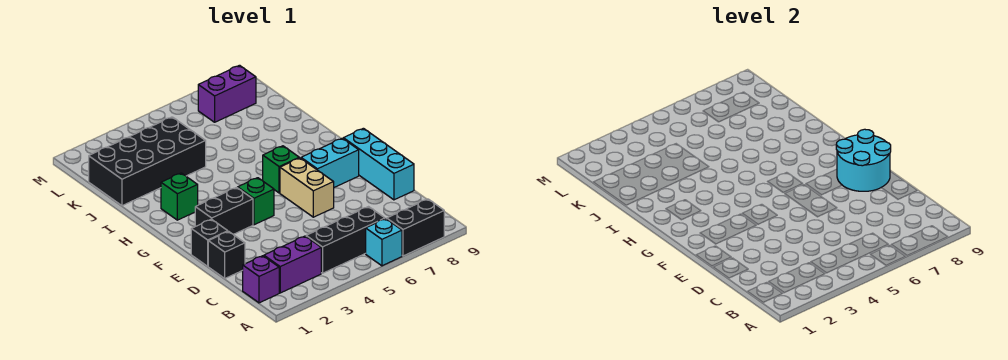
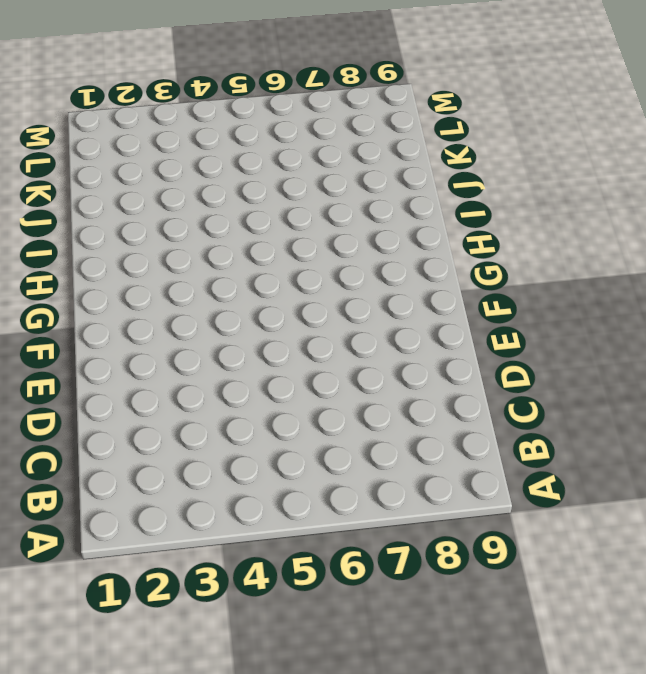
none -> cyan 1x1 brick [366,219,402,266]
none -> black 1x2 brick [387,199,444,256]
none -> purple 1x1 brick [243,256,279,303]

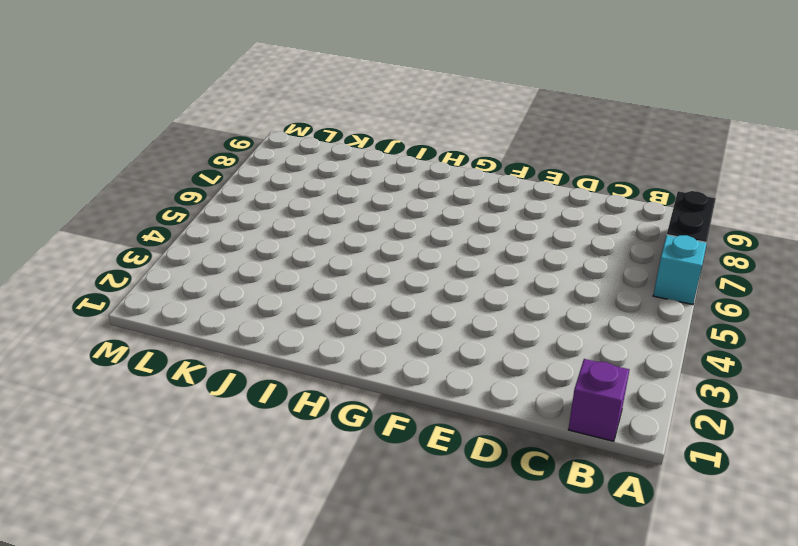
none -> purple 1x2 brick [264,236,321,293]
none -> black 1x3 brick [306,207,385,273]
none -> black 1x1 brick [208,231,245,278]

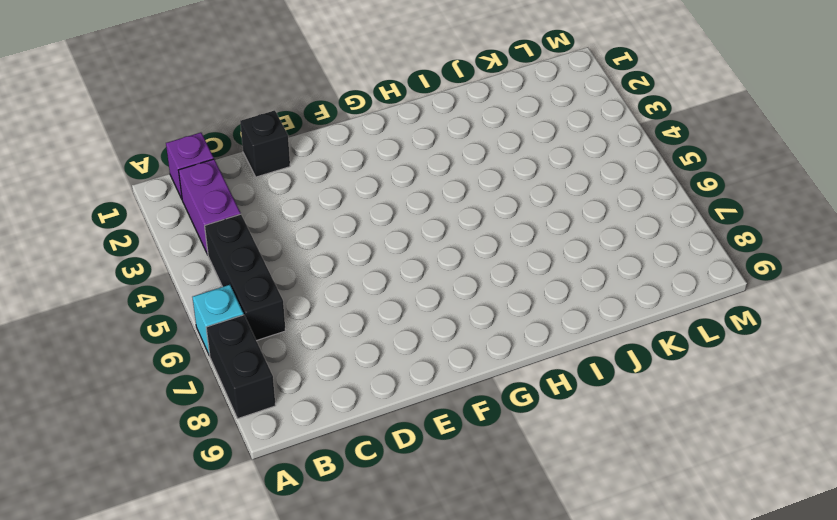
none -> cyan 1x3 brick [343,128,414,200]
none -> black 1x1 brick [191,219,228,266]
none -> tan 1x2 brick [280,158,334,217]

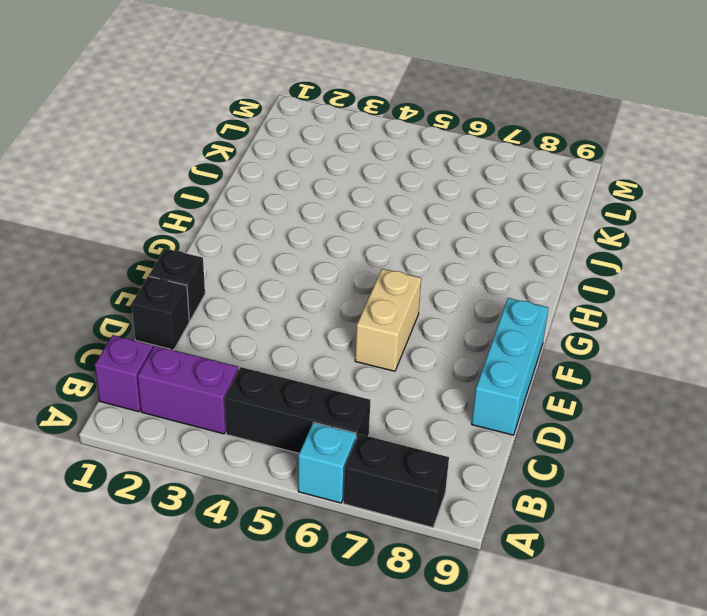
none -> black 1x2 brick [195,188,253,234]
none -> green 1x1 brick [238,178,274,225]
none -> cyan 1x2 brick [301,138,359,187]

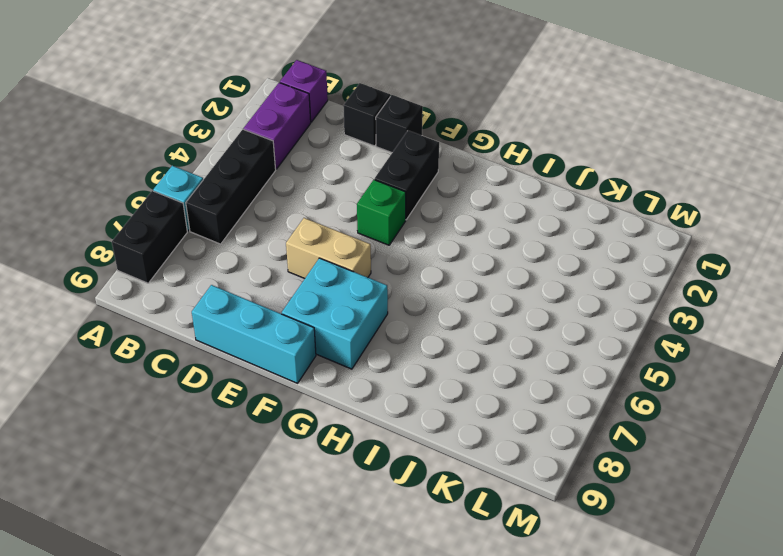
cyan 2x2 brick [282,258,388,369] -> cyan 1x2 brick [301,138,359,187]
none -> green 1x1 brick [263,146,299,193]
none -> green 1x1 brick [161,173,198,220]
none -> black 2x4 brick [89,117,206,206]

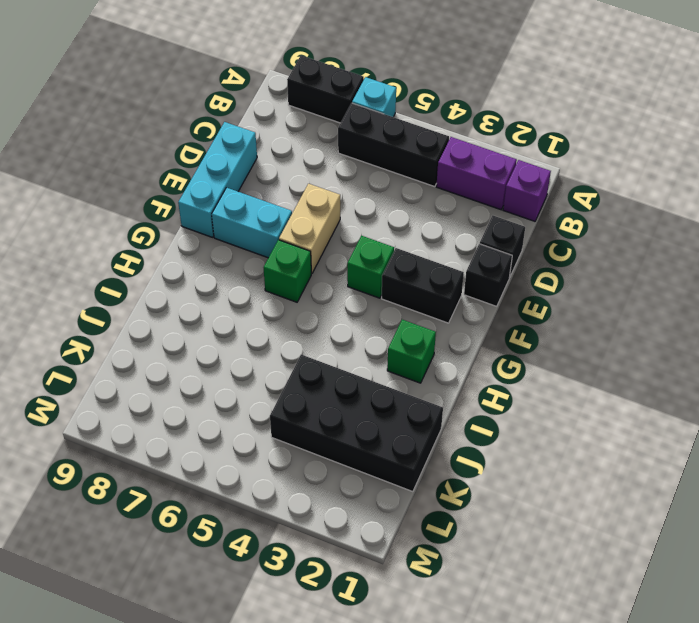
none -> purple 1x2 brick [198,65,256,122]
none -> cyan 2x2 round brick [836,129,891,191]

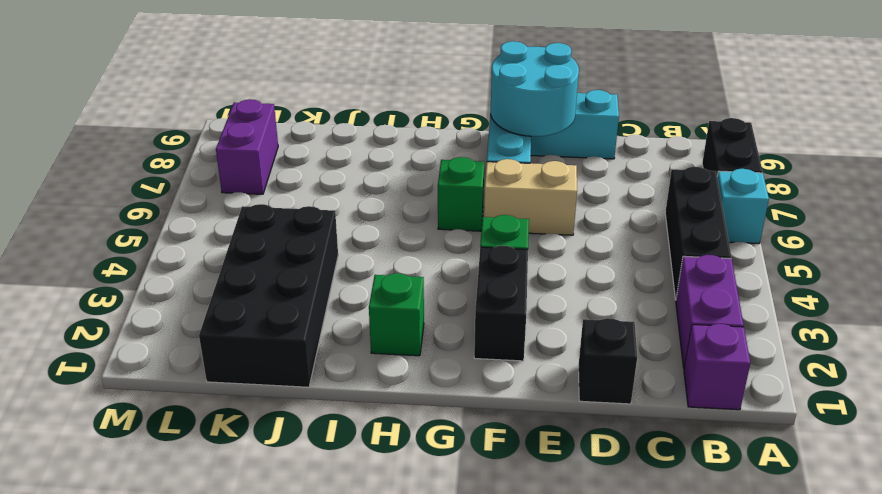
none -> black 1x1 brick [191,219,228,266]

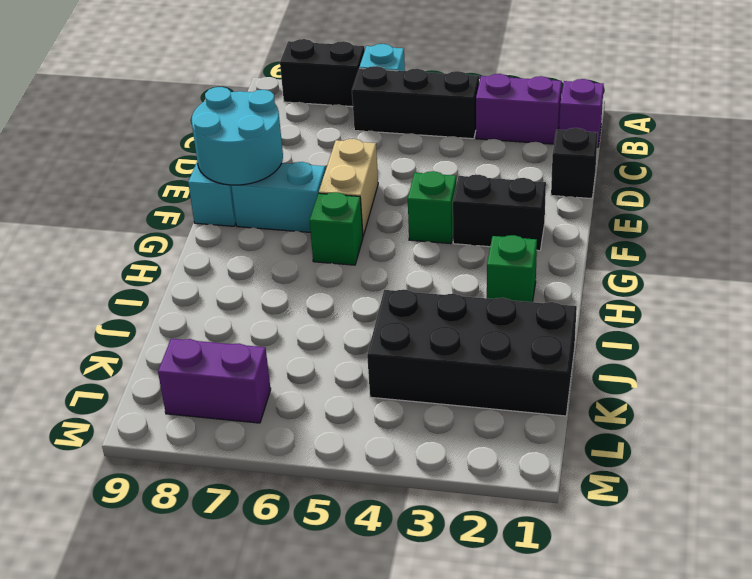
none -> black 1x1 brick [191,219,228,266]

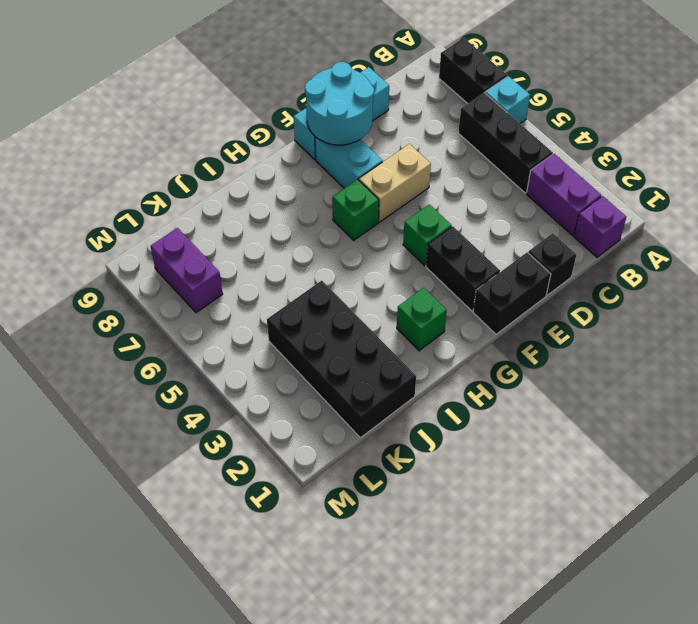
black 1x2 brick [473,252,551,334] -> black 1x1 brick [191,219,228,266]

